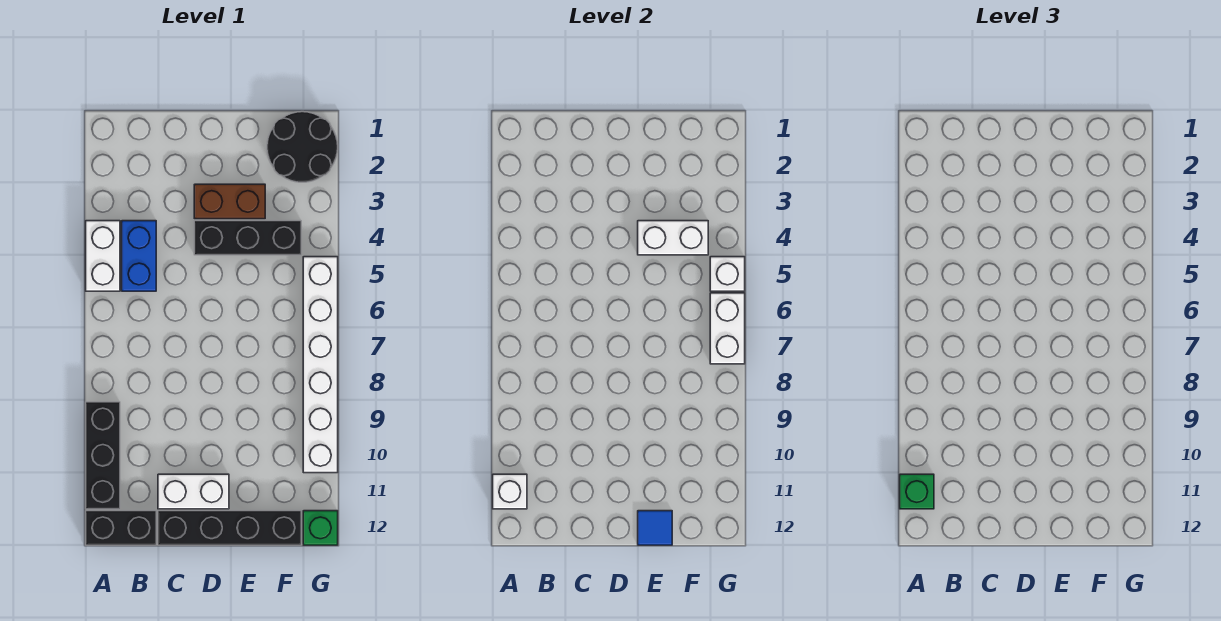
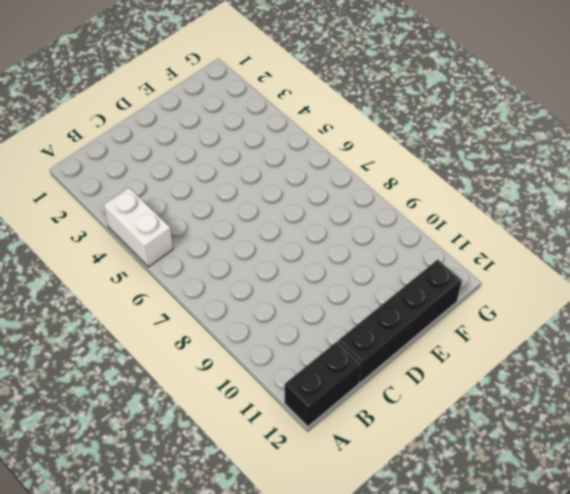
none -> black 1x3 brick [86,402,120,509]
none -> blue 1x2 brick [122,221,156,291]
none -> white 1x2 brick [158,474,229,509]

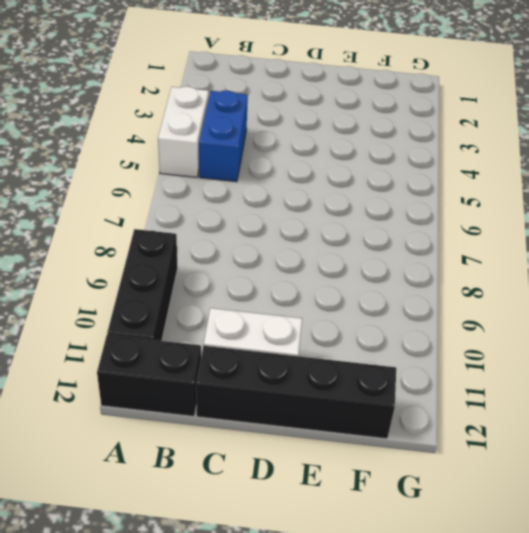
none -> brown 1x2 brick [194,184,265,219]
none -> black 1x3 brick [194,221,301,255]
none -> black 2x2 round brick [267,112,338,182]

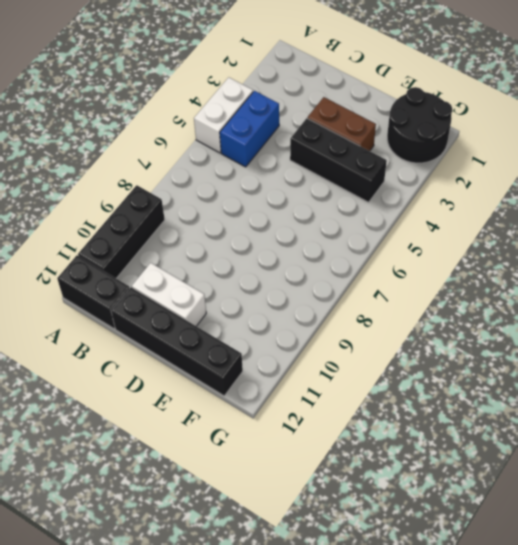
none -> white 1x6 brick [303,257,338,473]
none -> green 1x1 brick [303,511,338,545]
none -> white 1x1 brick [493,474,527,509]

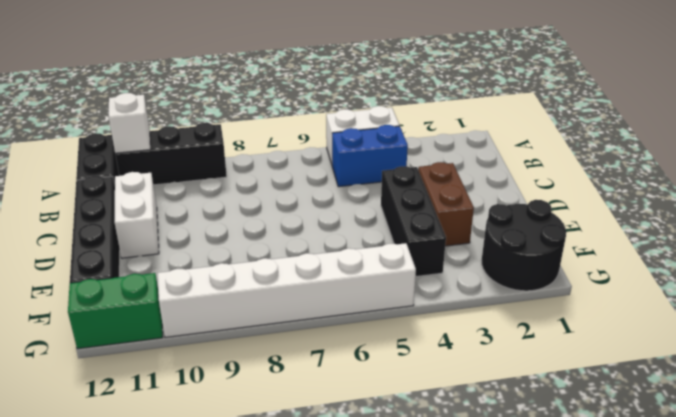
green 1x2 brick [68,273,163,349] -> green 1x1 brick [303,511,338,545]
none -> white 1x2 brick [638,221,708,255]
none -> blue 1x1 tile [638,511,672,545]
none -> white 1x1 brick [710,257,745,291]

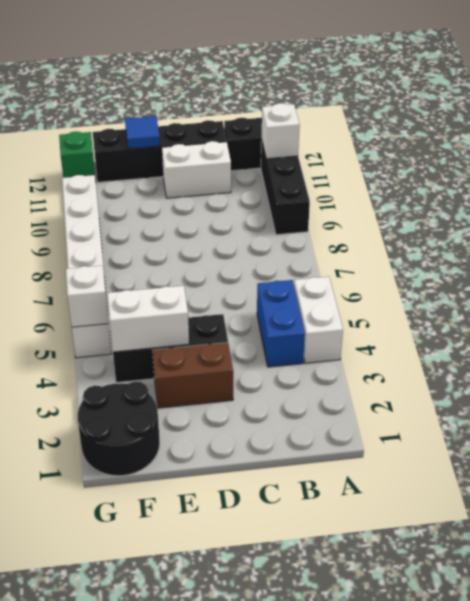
none -> white 1x2 brick [710,293,745,364]
none -> green 1x1 brick [900,474,934,509]

